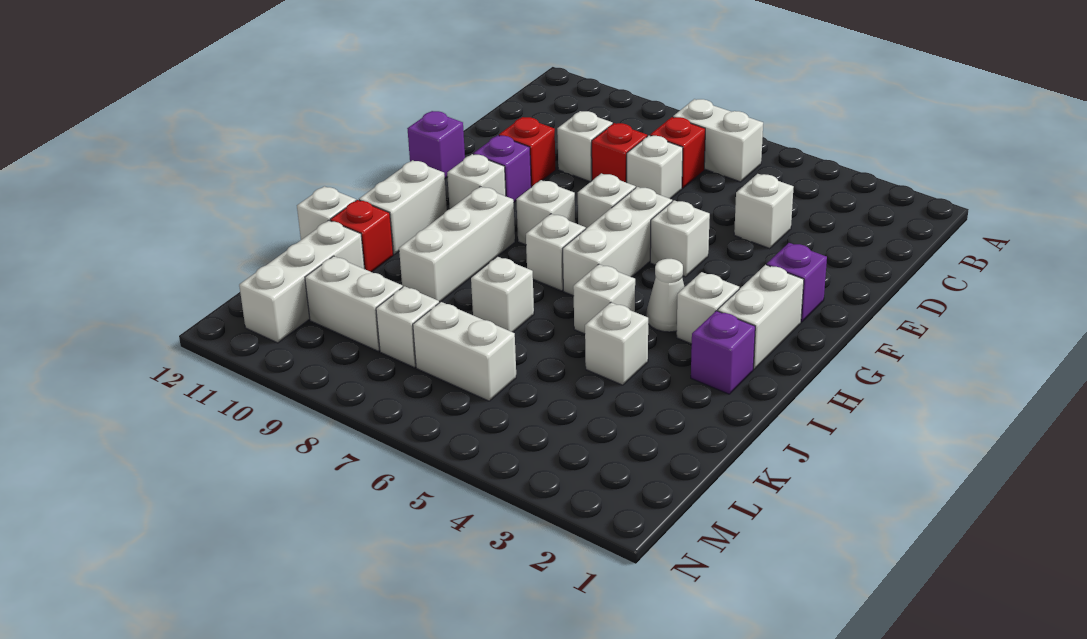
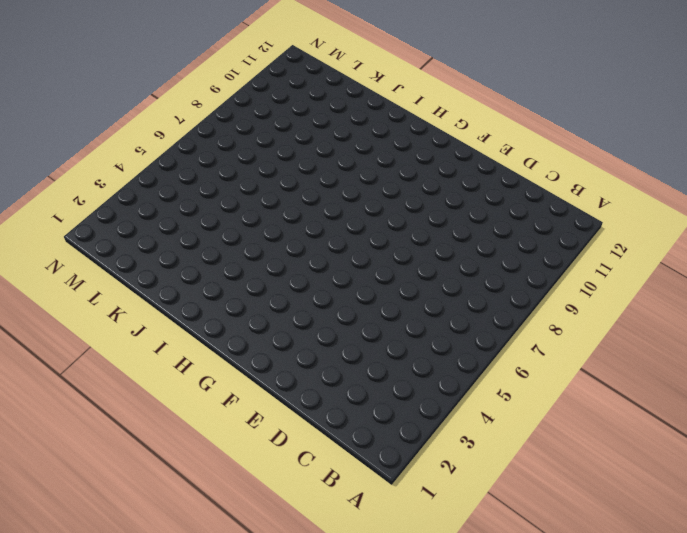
none -> white 1x2 brick [673,99,763,182]
none -> red 1x1 brick [650,117,705,188]
none -> white 1x1 brick [734,174,794,249]
none -> white 1x1 brick [627,135,683,199]

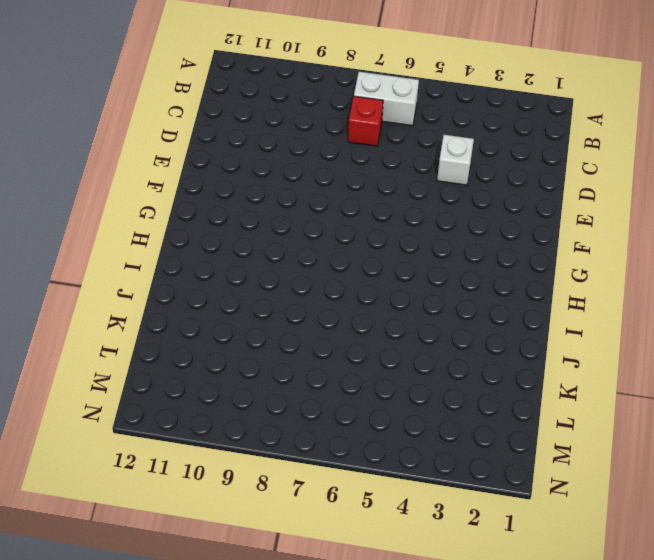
none -> white 1x1 brick [627,135,683,199]
none -> red 1x1 brick [592,123,647,183]
none -> white 1x1 brick [557,111,613,182]
none -> red 1x1 brick [499,117,556,187]

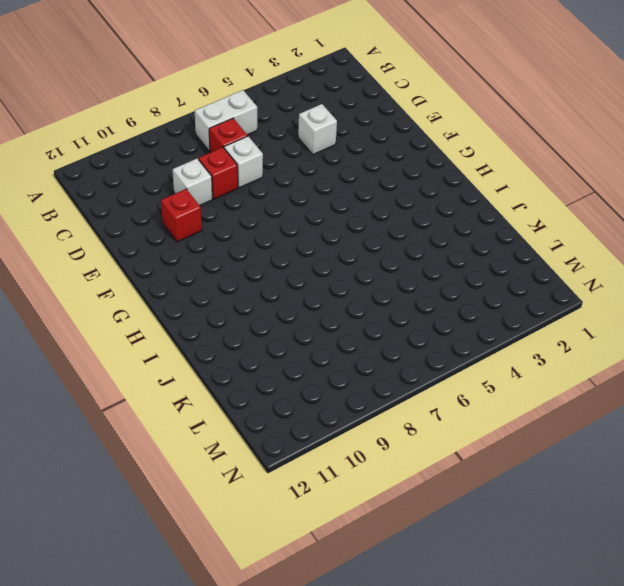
none -> purple 1x1 brick [767,243,827,322]
none -> white 1x1 brick [650,200,710,277]
none -> white 1x3 brick [562,187,672,296]
none -> white 1x1 brick [578,173,636,228]

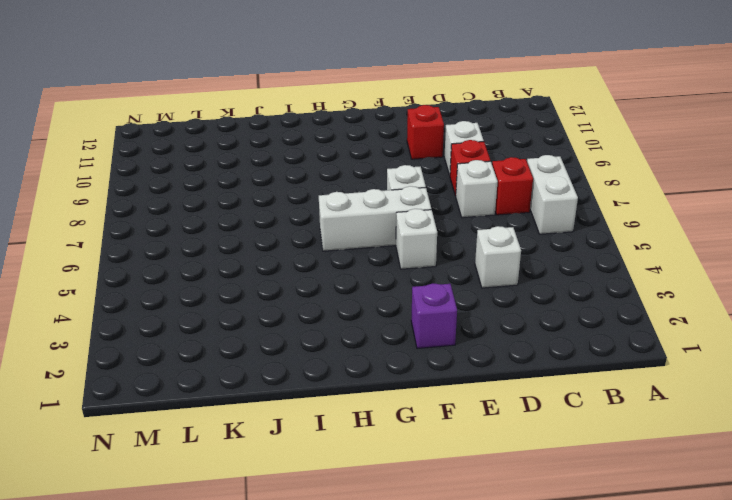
none -> purple 1x1 brick [473,135,531,202]
none -> purple 1x1 brick [407,111,465,179]
none -> white 1x2 brick [718,265,804,369]
none -> white 1x1 brick [516,180,575,245]

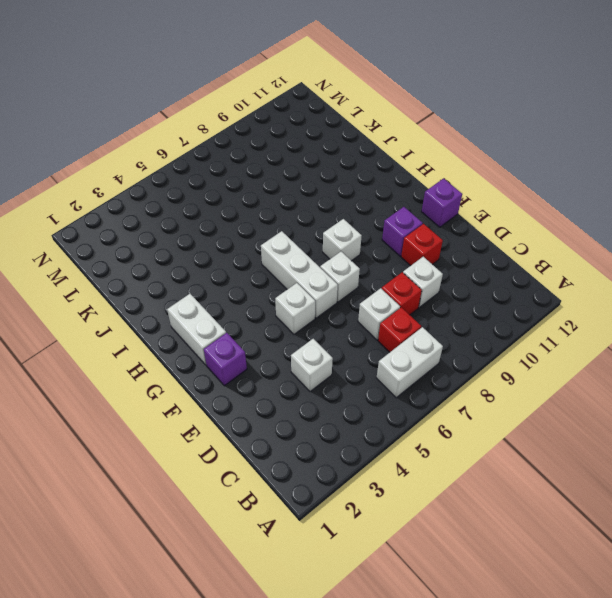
none -> white 1x1 brick [447,154,506,209]
none -> white 1x1 brick [677,272,739,344]
none -> white 1x1 cone [647,259,684,332]
none -> white 1x1 brick [526,214,586,291]

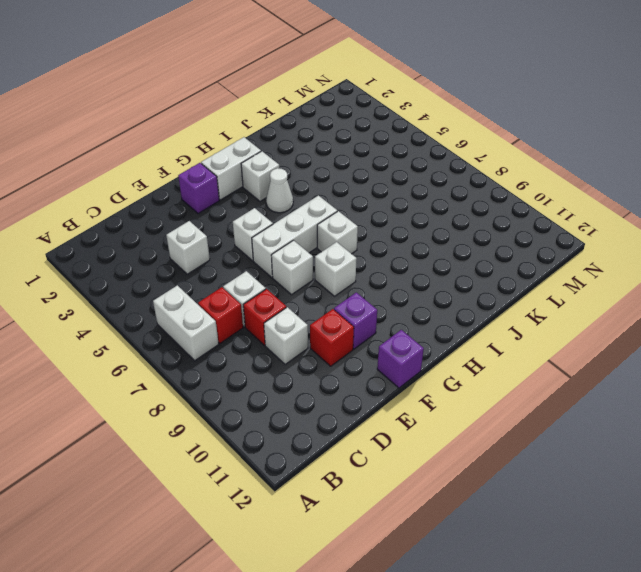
none -> white 1x1 brick [447,154,506,209]
none -> white 1x3 brick [399,187,515,303]
none -> white 1x2 brick [359,160,447,254]
none -> purple 1x1 brick [691,311,755,394]

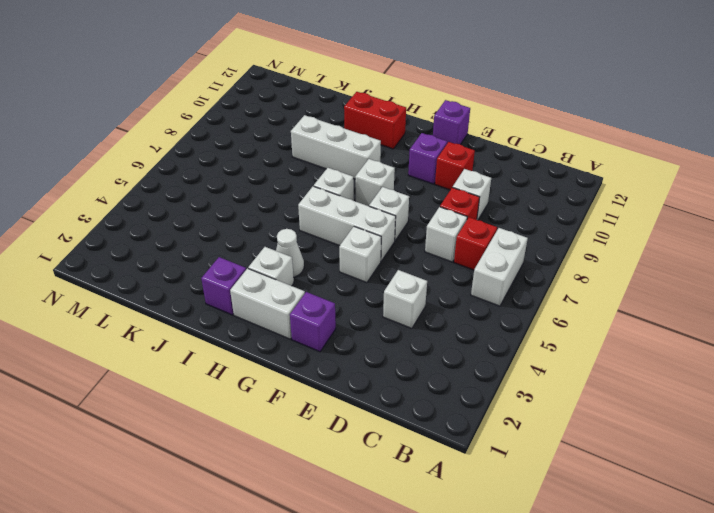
red 1x2 brick [344,92,406,149] -> white 1x2 brick [359,160,447,254]
none -> white 1x1 brick [447,154,506,209]
none -> white 1x1 brick [573,264,635,334]
none -> white 1x1 brick [585,303,648,385]
none -> white 1x1 brick [471,256,534,332]

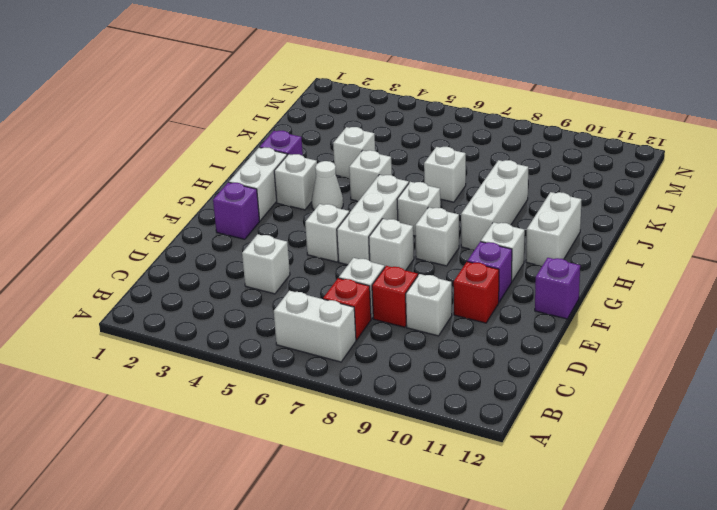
none -> red 1x1 brick [330,200,393,272]
none -> white 1x1 brick [297,186,356,240]
none -> white 1x3 brick [239,220,365,343]
none -> white 1x2 brick [413,302,516,401]

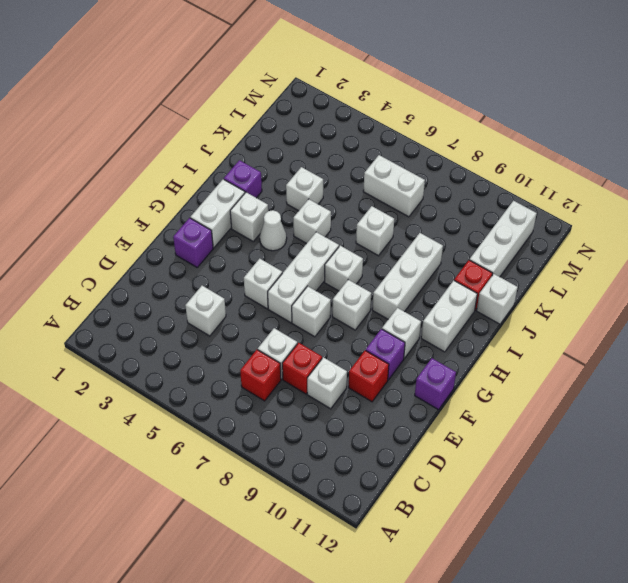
none -> white 1x2 brick [673,99,763,182]
none -> white 1x1 brick [376,286,439,367]
none -> white 1x2 brick [305,256,403,351]

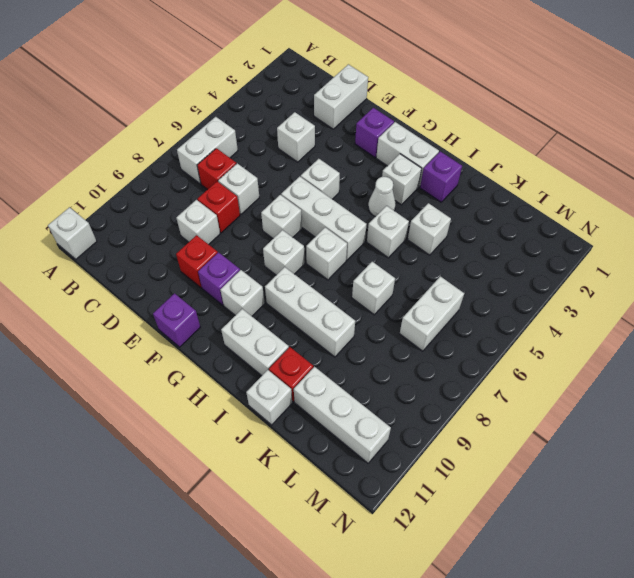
white 1x1 brick [48,207,97,259] -> white 1x1 brick moved to [376,286,439,367]
white 1x2 brick [314,64,368,129] -> white 1x2 brick moved to [305,256,403,351]

